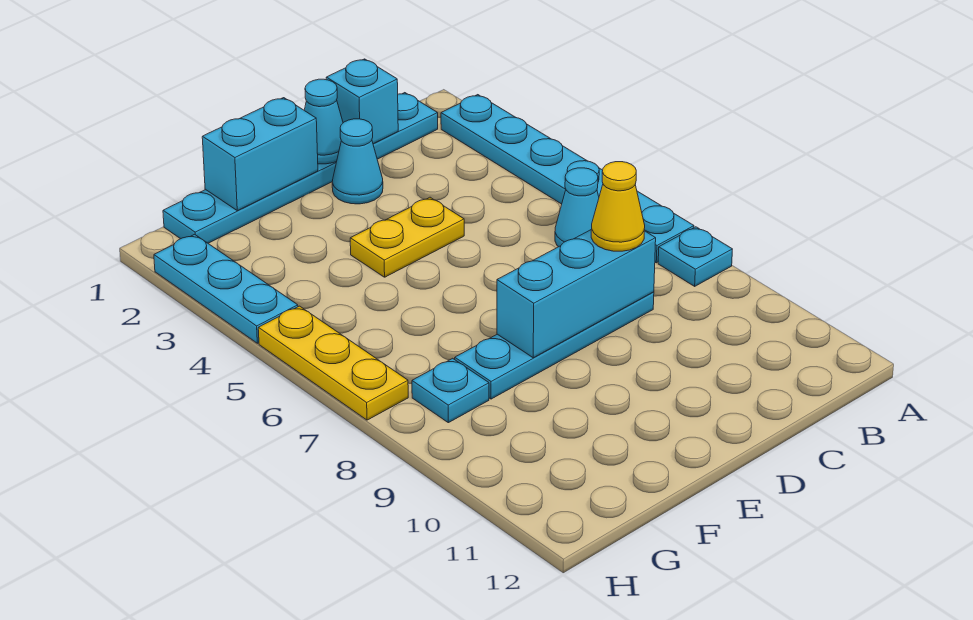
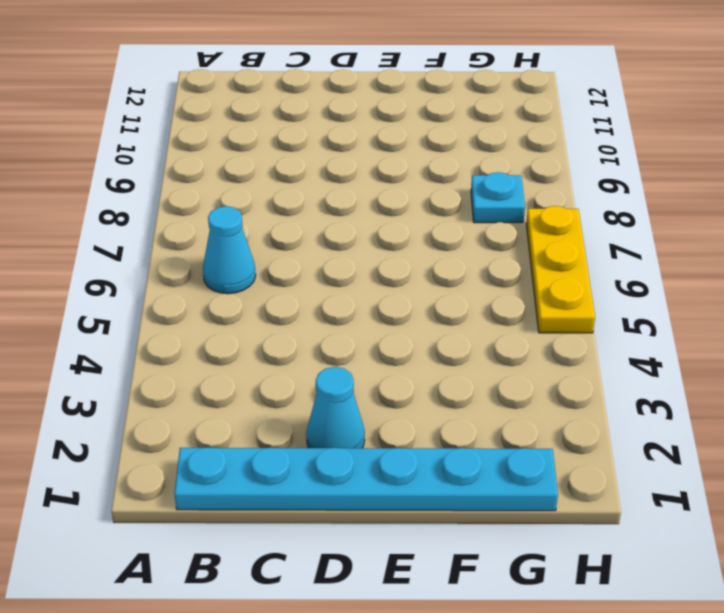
none -> cyan 1x6 plate [441,95,694,263]
none -> cyan 1x1 plate [658,227,732,286]
none -> cyan 1x4 plate [455,292,654,399]

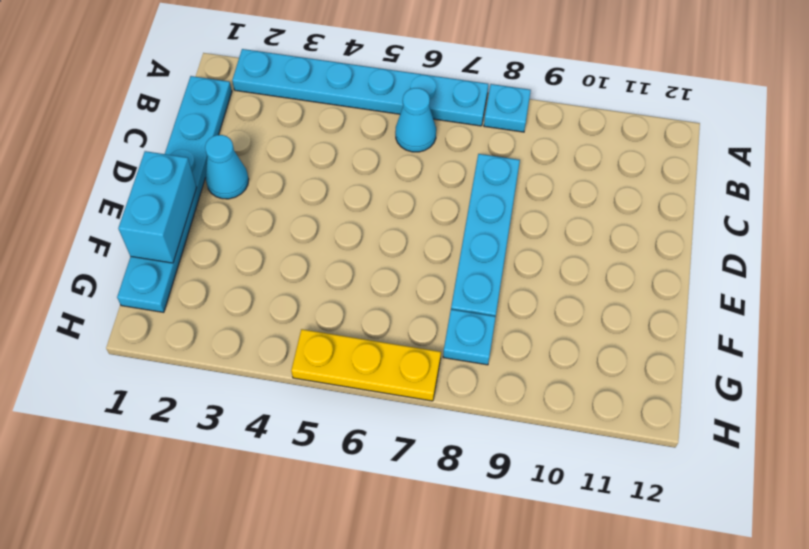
none -> yellow 1x2 plate [350,197,464,277]
none -> cyan 1x3 plate [154,234,298,343]
none -> cyan 1x1 brick [326,59,398,144]

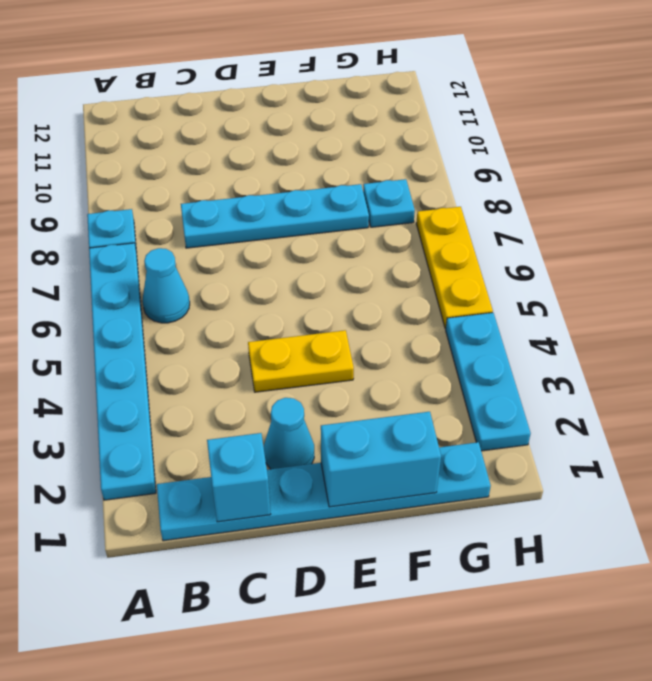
none -> cyan 1x3 brick [497,230,656,358]
none -> cyan 1x1 cone [304,79,343,164]
none -> yellow 1x1 cone [591,162,645,251]

